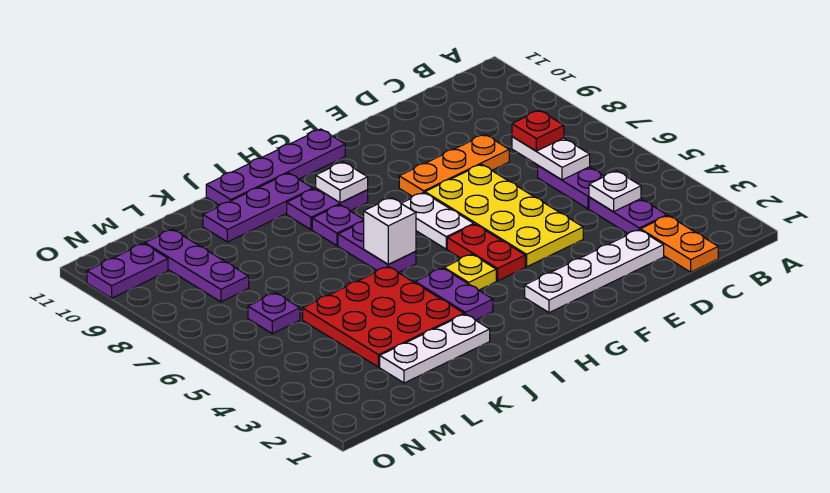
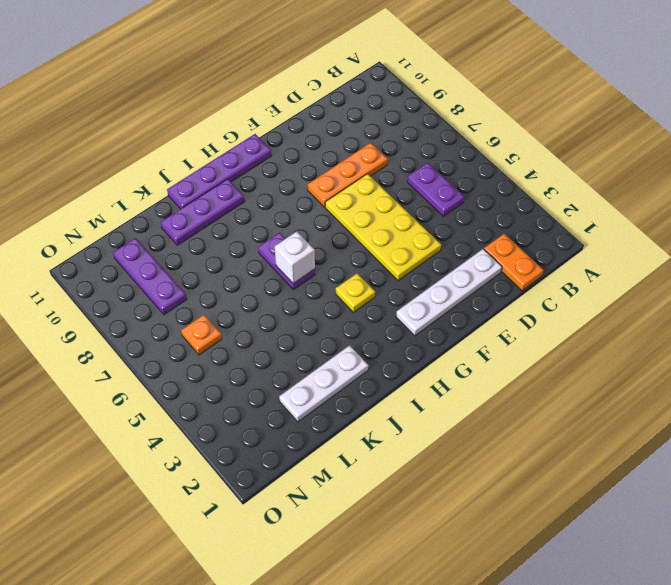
orange 1x1 plate [181,315,222,355] -> purple 1x1 plate [248,293,300,334]
none -> purple 1x2 plate [589,197,667,233]
none -> red 1x2 plate [447,224,525,281]
none -> white 1x2 plate [401,192,474,249]

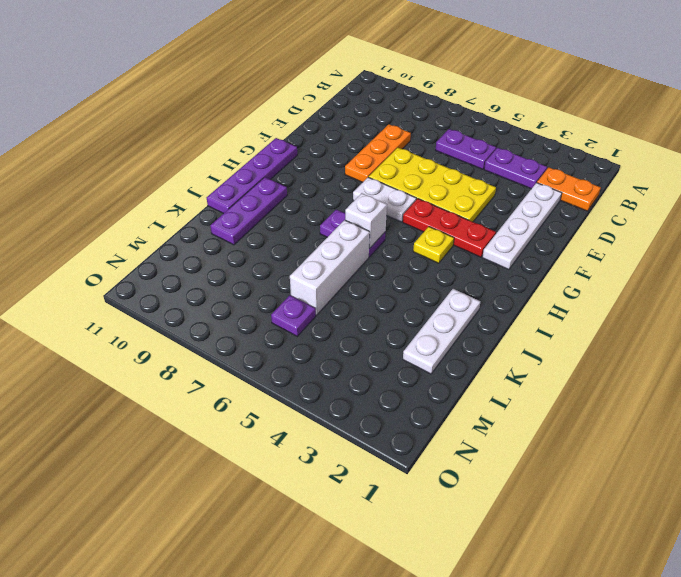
red 1x3 plate [403,199,496,257] -> red 1x2 plate [447,224,525,281]
white 1x3 brick [290,220,370,315] -> none
none -> purple 1x2 plate [287,188,368,230]
none -> purple 1x2 plate [415,268,493,320]
none -> purple 1x1 plate [312,205,364,246]

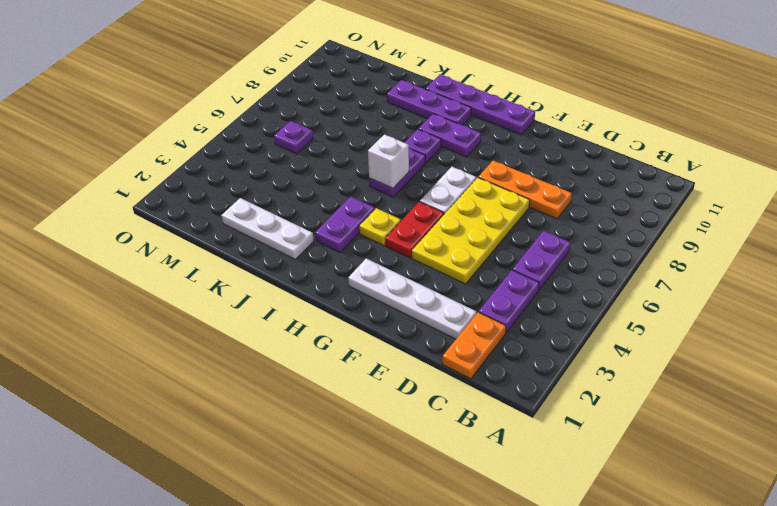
none -> red 3x3 plate [303,267,464,367]
none -> purple 1x3 plate [145,229,249,302]
none -> purple 1x2 plate [87,243,168,298]

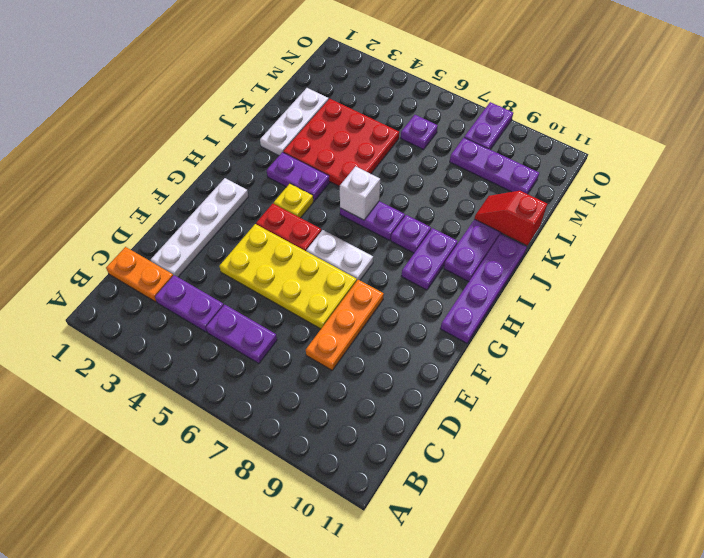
red 1x2 slope [475,191,547,245] -> none
purple 1x2 plate [464,102,513,150] -> purple 1x2 plate moved to [87,243,168,298]
none -> white 1x1 plate [589,171,641,212]
none -> white 1x2 plate [512,136,590,180]
none -> white 1x1 plate [316,162,368,203]

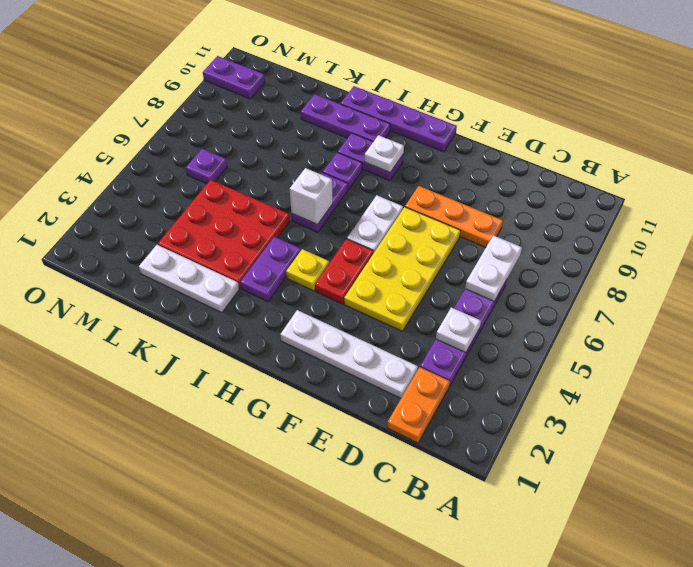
none -> purple 1x3 plate [145,229,249,302]
none -> red 1x1 plate [512,110,564,151]

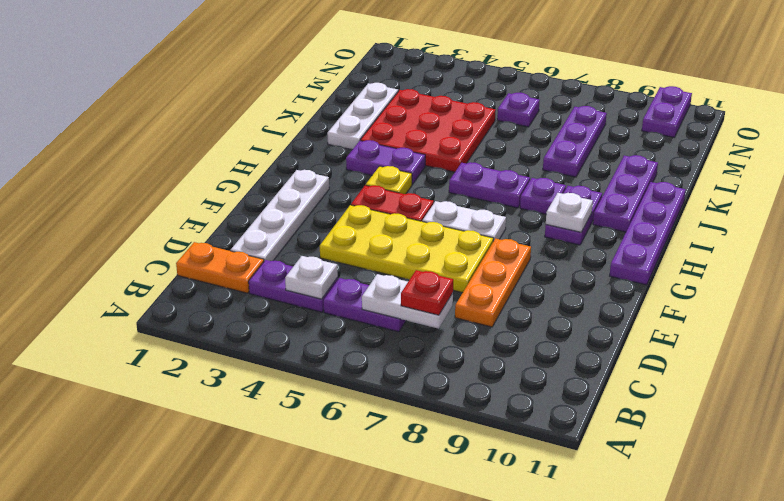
purple 1x3 plate [543,106,607,177] -> purple 1x3 plate turned to [145,229,249,302]
none -> white 1x1 brick [364,198,416,264]

